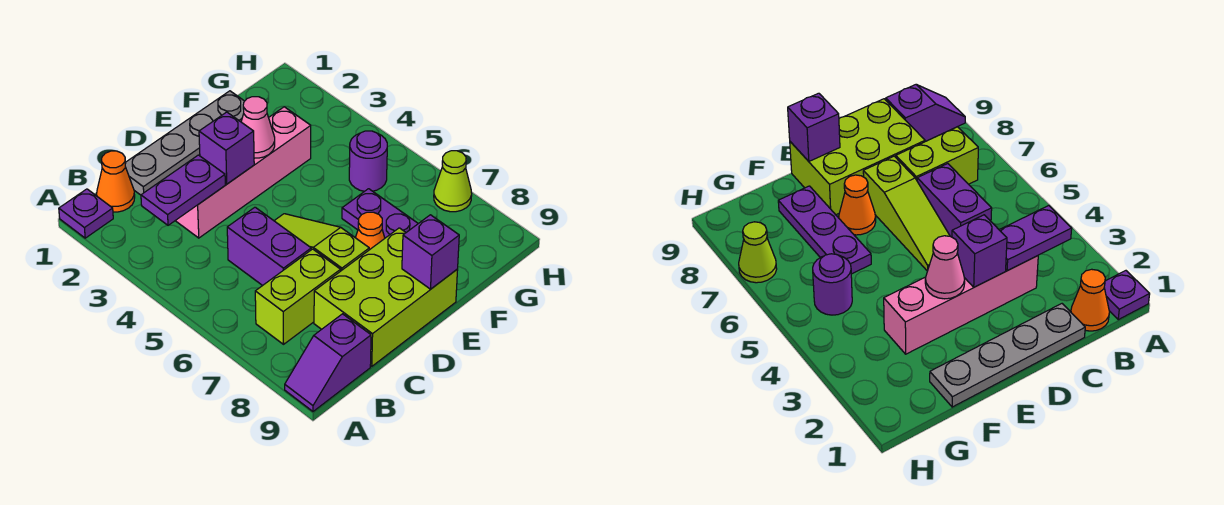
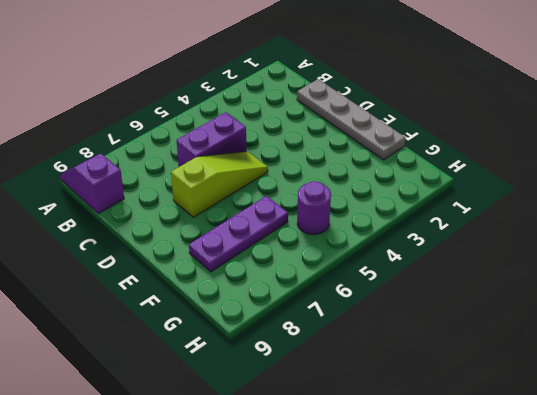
none -> purple 1x1 plate [59,189,113,238]
none -> orange 1x1 cone [97,151,135,212]
none -> lime 1x2 brick [255,249,341,344]

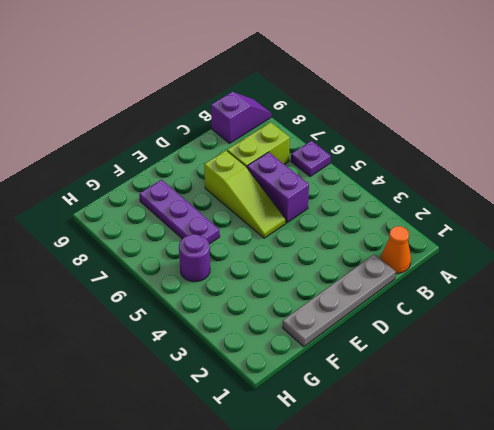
purple 1x1 plate [291,141,331,177] -> purple 1x1 plate moved to [59,189,113,238]
none -> pink 1x4 brick [175,107,311,238]
none -> lime 2x3 brick [314,228,458,366]
none -> orange 1x1 cone [355,212,385,250]

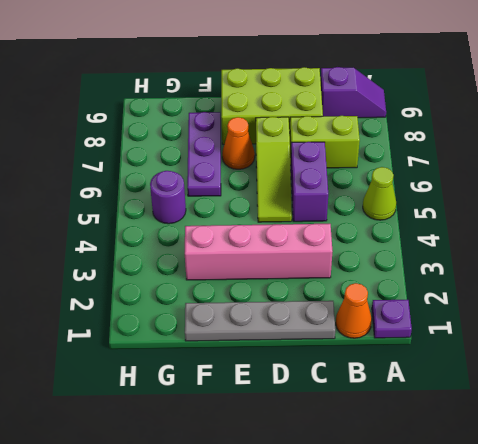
lime 1x1 cone [363,167,396,220] -> lime 1x1 cone moved to [434,151,472,212]
none -> purple 1x2 plate [141,155,225,225]
none -> purple 1x1 brick [199,112,254,184]
none -> pink 1x1 cone [241,97,275,158]

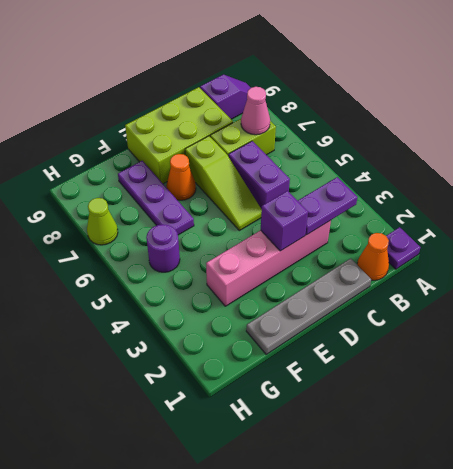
pink 1x1 cone [241,87,270,135] -> pink 1x1 cone moved to [241,97,275,158]
none -> purple 1x1 brick [402,215,459,289]

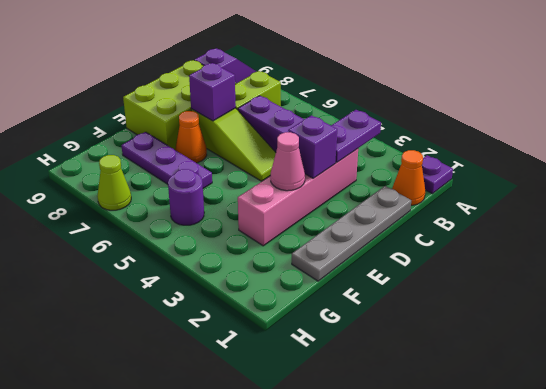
purple 1x1 brick [189,63,236,121] -> purple 1x1 brick moved to [402,215,459,289]

